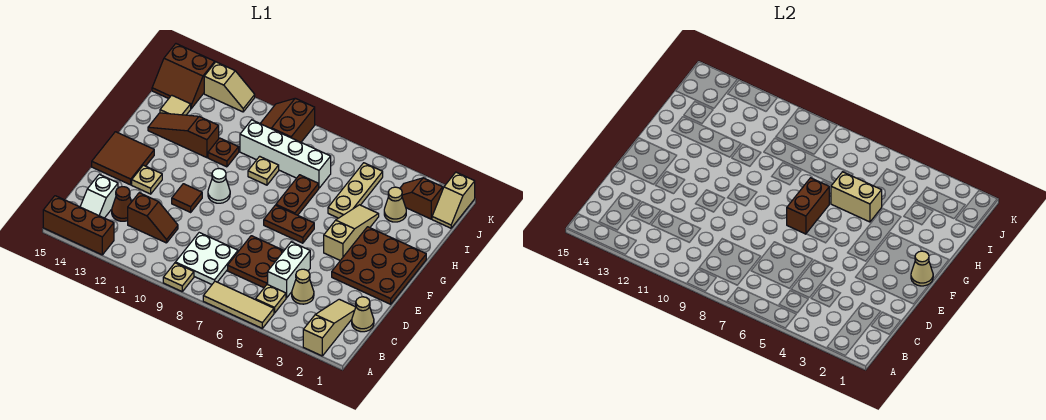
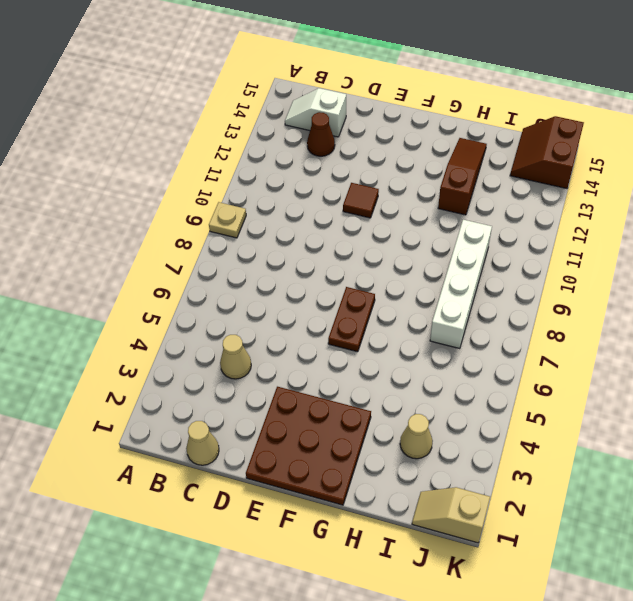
none -> tan 1x3 slope [303,299,356,356]
none -> tan 1x3 tile [203,281,274,328]
none -> brown 1x3 brick [43,196,114,255]
none -> tan 1x1 plate [255,284,286,313]

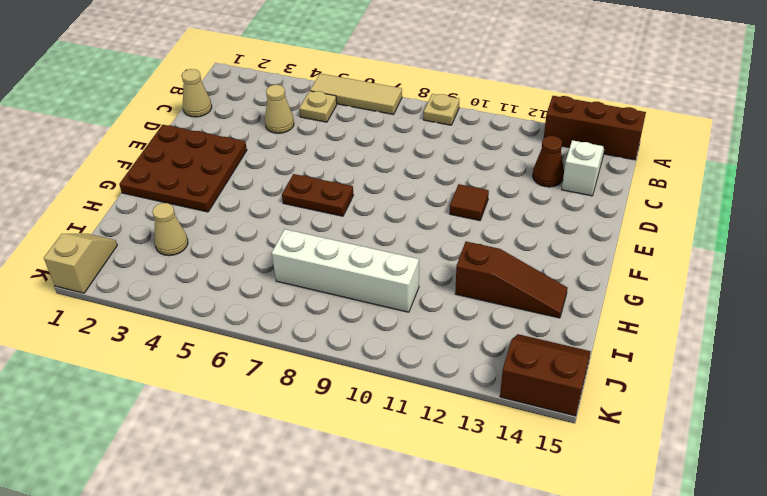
none -> tan 1x3 slope [303,299,356,356]
none -> white 2x2 plate [175,233,238,284]
none -> white 1x2 brick [268,242,310,298]
none -> brown 2x2 plate [228,236,284,288]

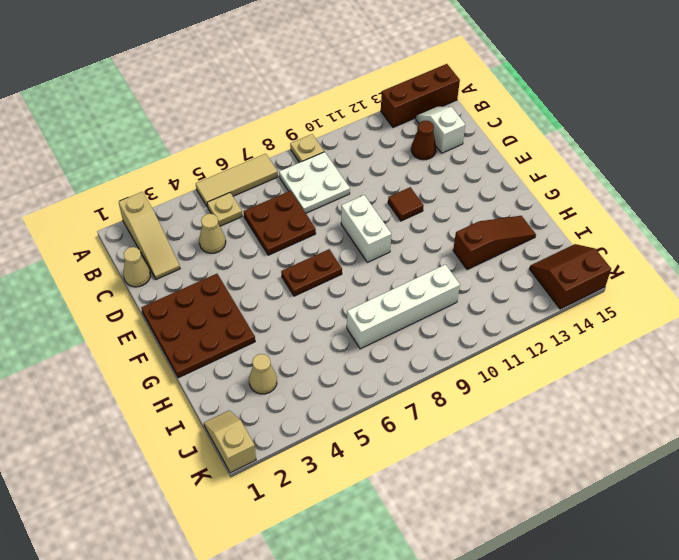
white 1x2 brick [341,195,391,262] -> white 1x2 brick moved to [268,242,310,298]
none -> brown 1x2 slope [128,193,178,243]
none -> tan 1x1 plate [132,165,162,194]
none -> brown 2x2 tile [92,132,154,185]
none -> tan 1x3 slope [324,205,379,260]

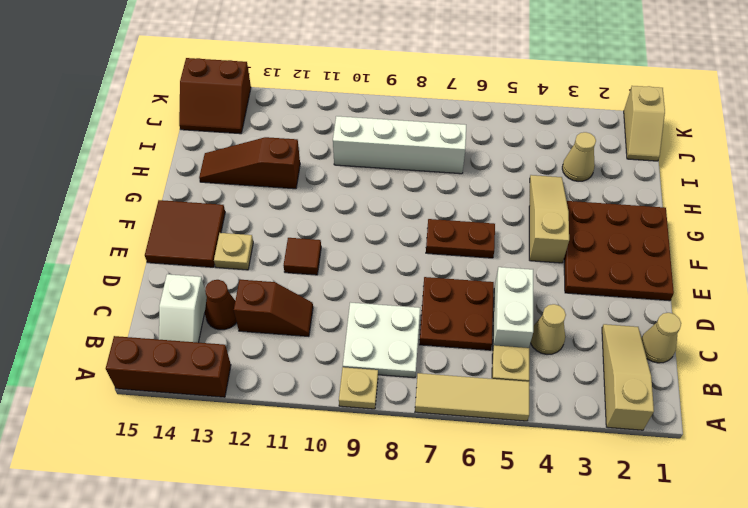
none -> white 1x1 cone [208,168,230,203]
none -> brown 1x2 plate [276,175,319,215]
none -> tan 1x3 plate [328,163,383,218]
none -> tan 1x1 plate [248,156,279,185]

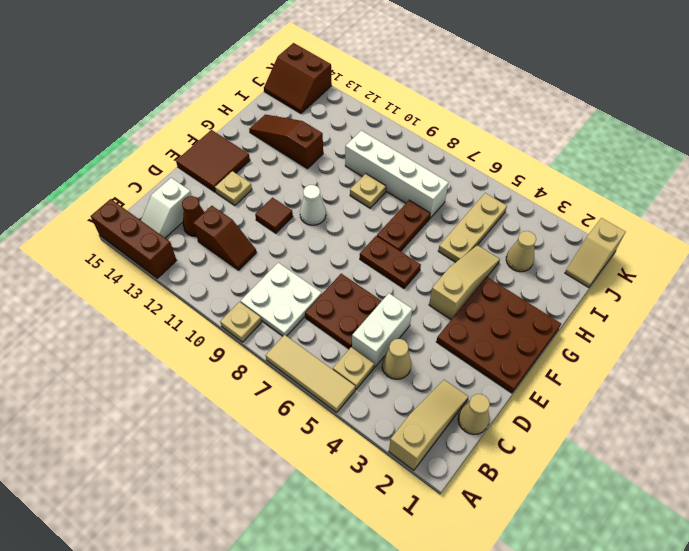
none -> brown 1x1 plate [208,138,239,167]
none -> tan 1x1 tile [160,95,191,115]
none -> brown 1x2 slope [400,178,443,219]
none -> brown 2x2 slope [260,98,315,142]

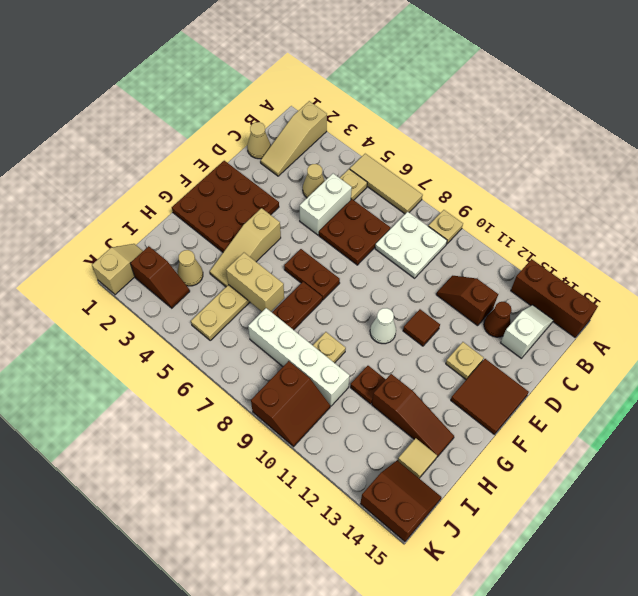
none -> tan 1x2 slope [204,62,255,112]
none -> tan 1x1 cone [911,251,933,286]
none -> brown 1x2 brick [787,178,829,234]

